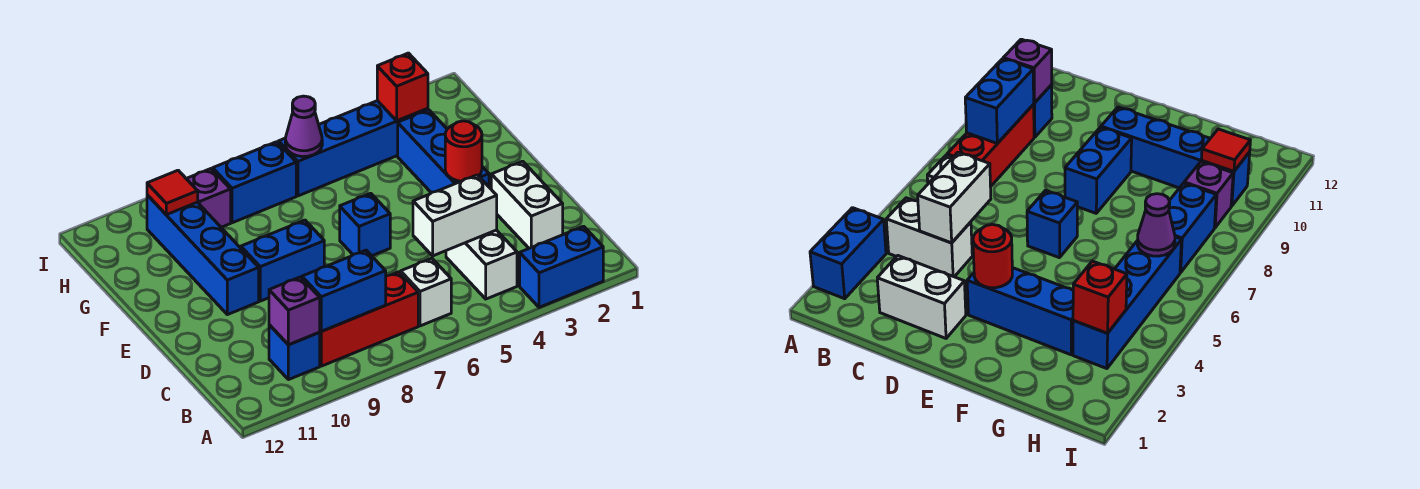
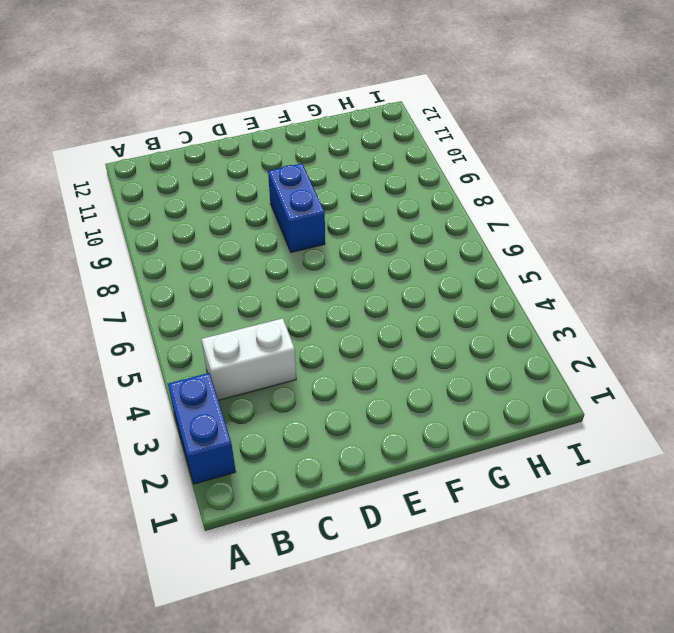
none -> white 1x1 brick [401,258,451,326]
none -> red 1x3 brick [319,272,418,366]
none -> blue 1x1 brick [269,325,320,380]

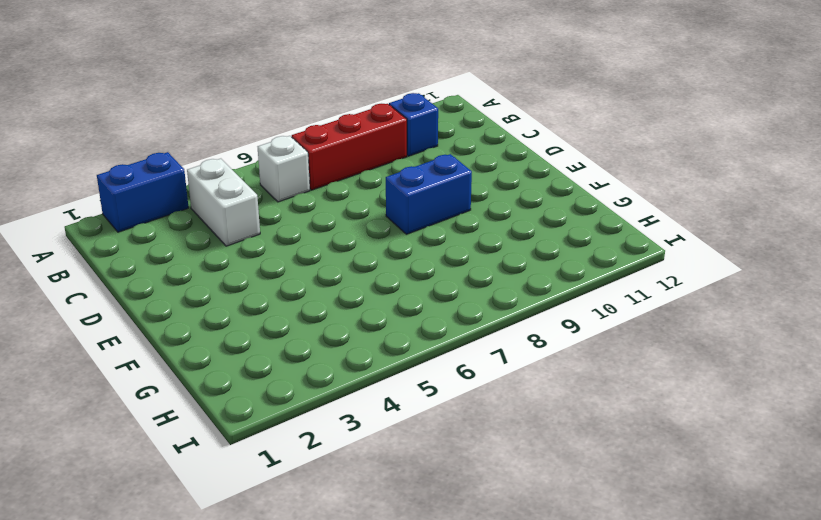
none -> white 1x2 brick [491,161,563,248]
none -> blue 1x3 brick [398,110,489,193]
none -> blue 1x1 brick [340,193,390,256]

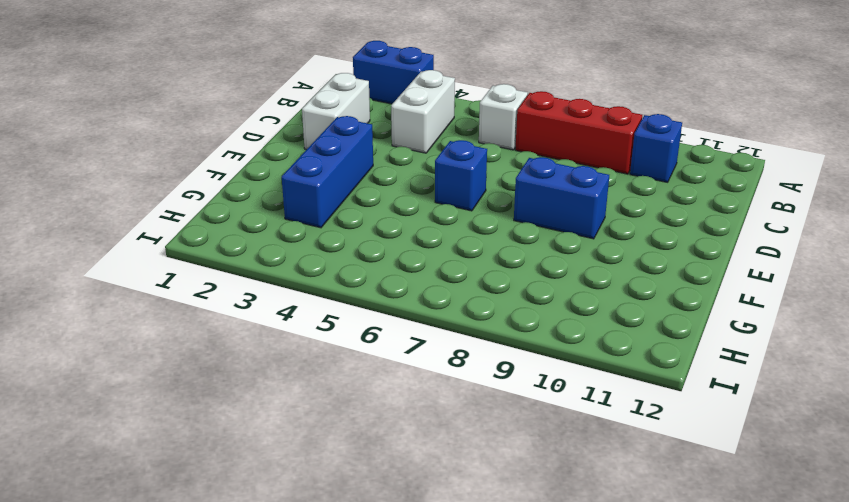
none -> blue 1x4 brick [147,195,259,315]
none -> blue 1x4 brick [278,101,428,196]
none -> blue 1x2 brick [213,142,296,223]

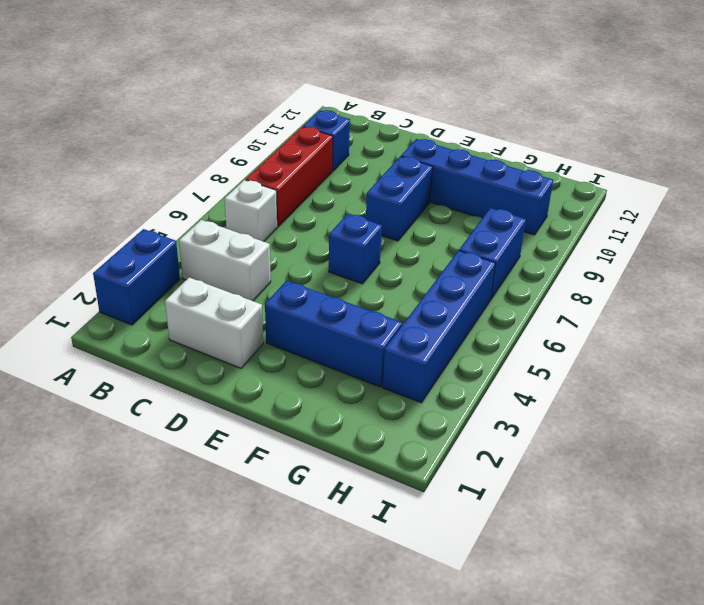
none -> purple 1x1 brick [186,169,231,227]
none -> blue 1x2 brick [302,250,386,331]
none -> purple 1x1 brick [269,277,320,345]

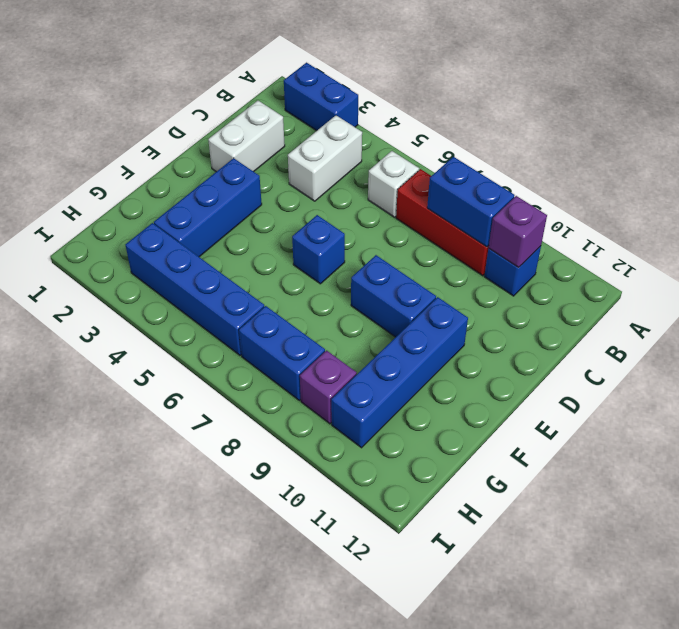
none -> white 1x2 brick [413,175,497,256]
none -> red 1x1 round brick [445,121,482,181]
none -> red 1x1 brick [377,53,428,121]

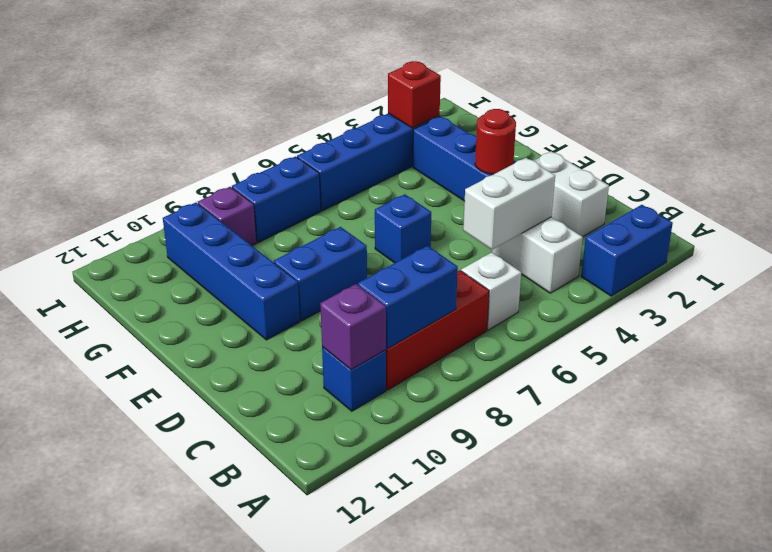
none -> purple 1x1 cone [285,96,322,157]
none -> red 1x1 tile [147,170,198,215]

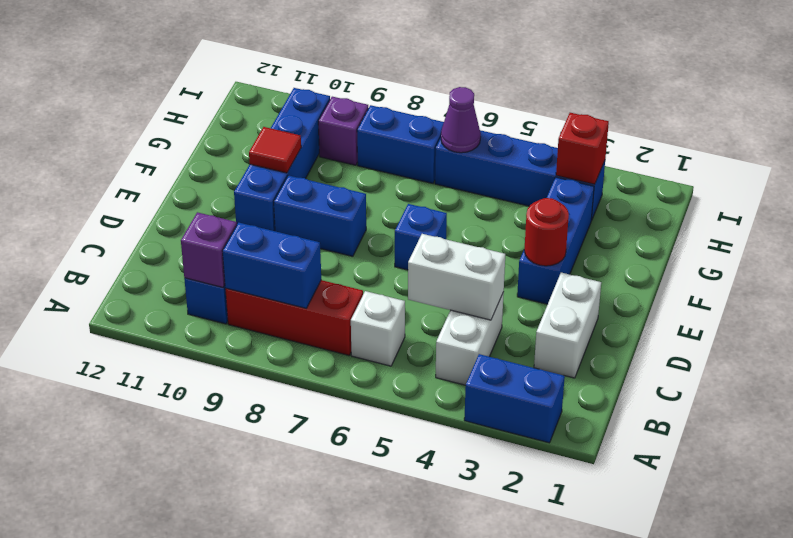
red 1x1 tile [249,127,301,173] -> red 1x1 tile moved to [147,170,198,215]

